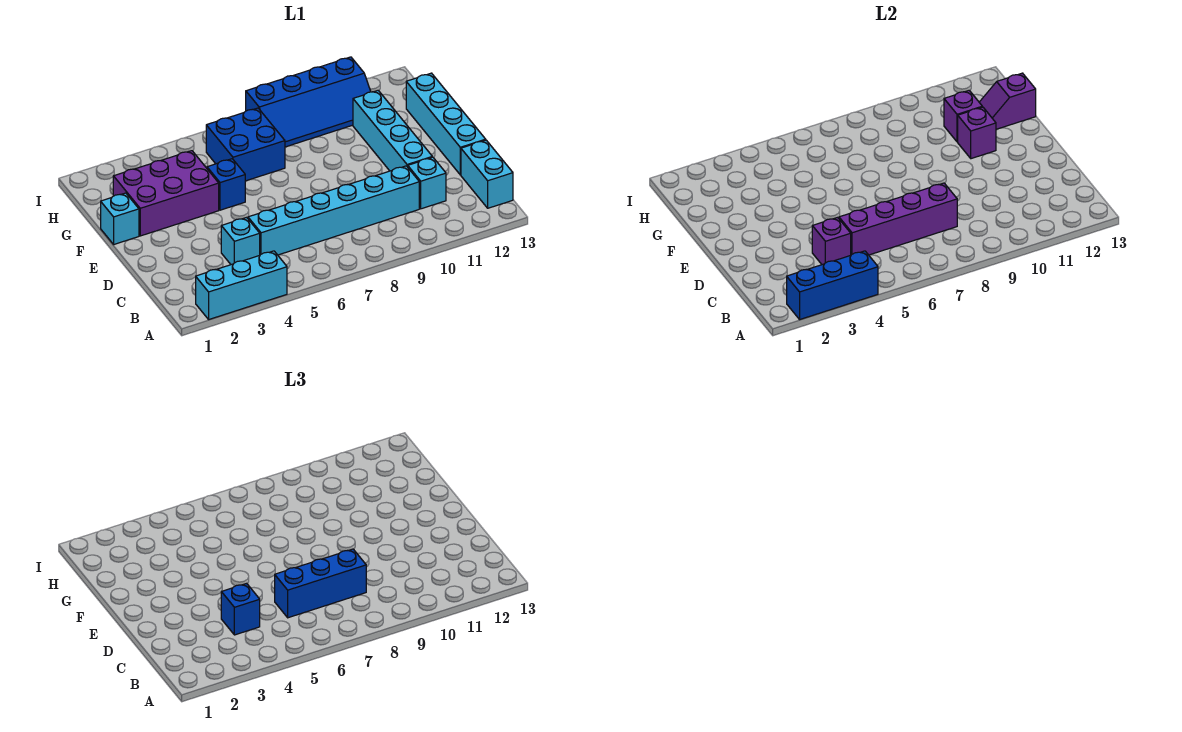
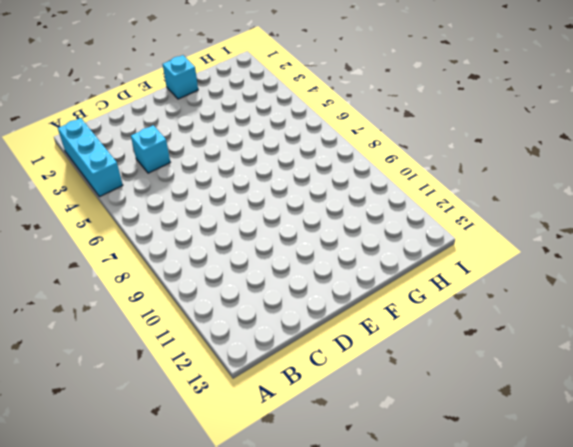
none -> cyan 1x2 brick [461,140,513,208]
none -> cyan 1x6 brick [248,166,419,255]
none -> cyan 1x1 brick [408,157,446,209]

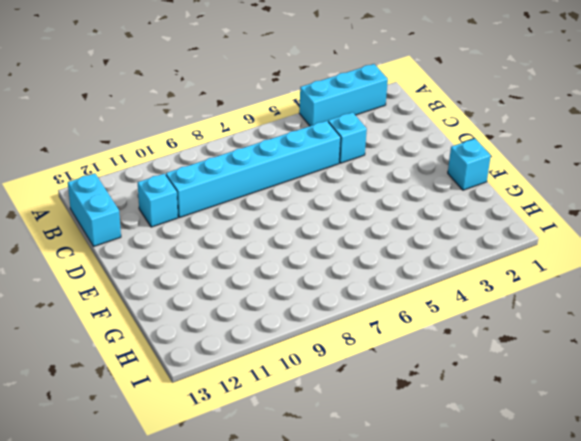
none -> cyan 1x4 brick [353,91,432,171]
none -> cyan 1x4 brick [406,73,486,175]
none -> purple 2x3 brick [113,151,219,236]

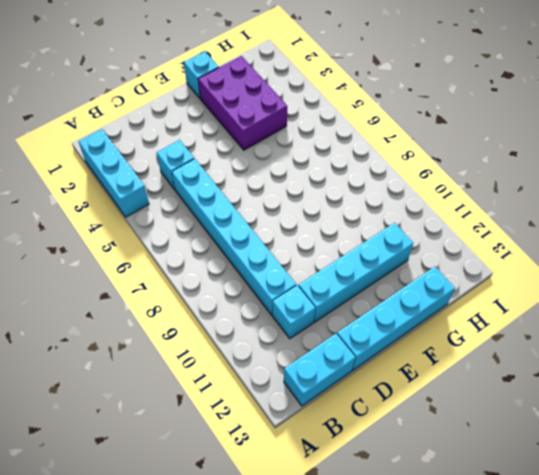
none -> blue 1x1 brick [207,159,245,210]
none -> blue 2x2 brick [206,108,285,181]
none -> blue 2x4 slope [246,57,371,147]

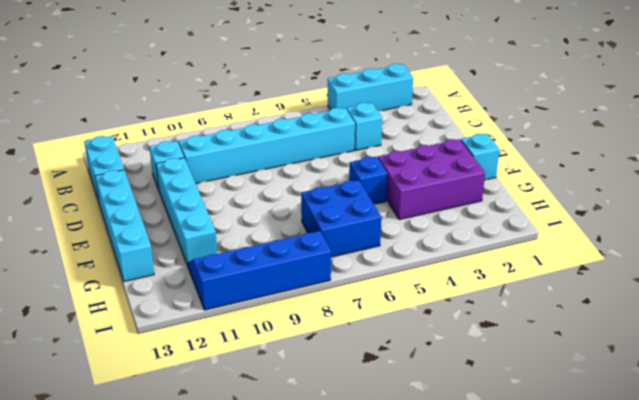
none -> blue 1x3 brick [787,251,878,319]
none -> purple 1x1 brick [812,217,851,265]
none -> purple 1x4 brick [839,183,957,255]

